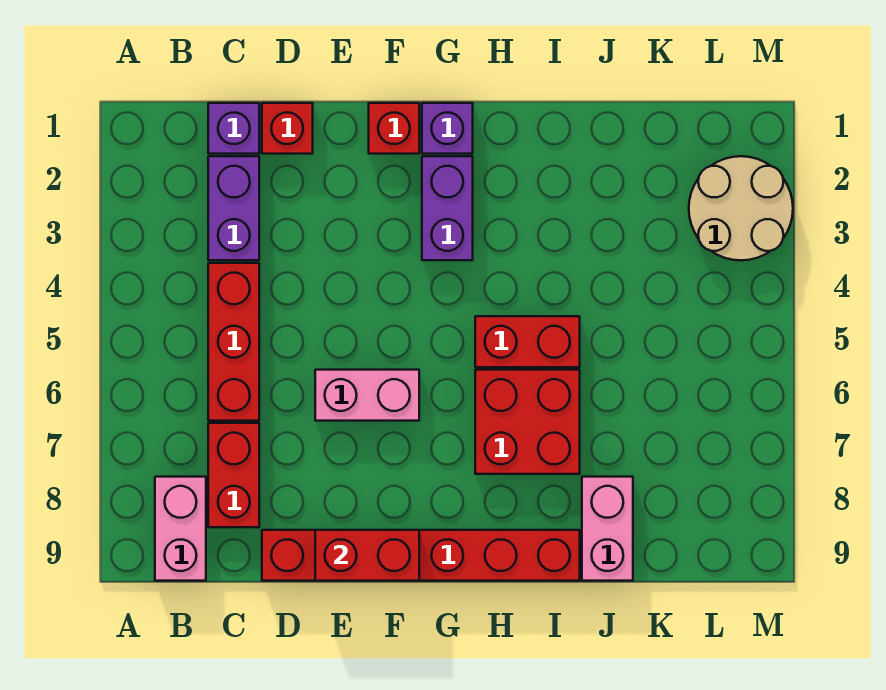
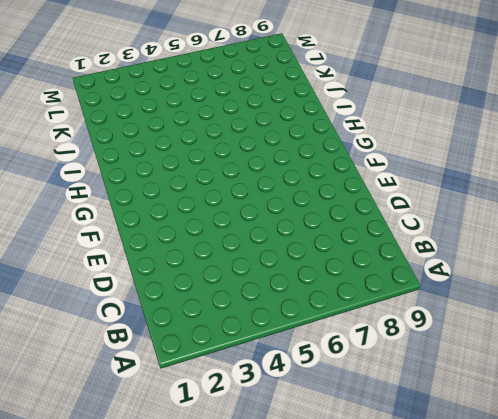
none -> pink 1x2 brick [155,477,206,581]
none -> purple 1x1 brick [208,103,259,154]
none -> purple 1x2 brick [208,156,259,260]

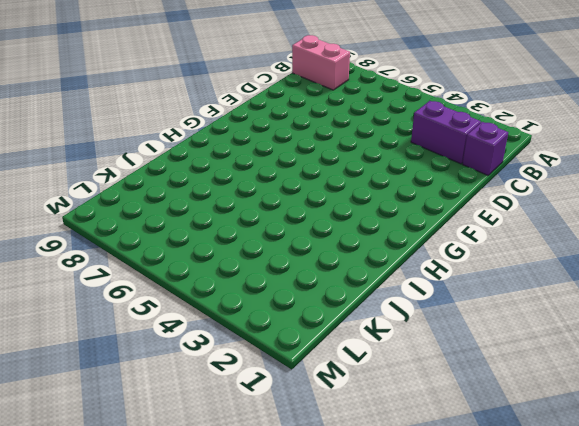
none -> red 1x3 brick [208,263,259,421]
none -> red 1x2 brick [208,423,259,527]
none -> red 1x1 brick [262,103,313,154]

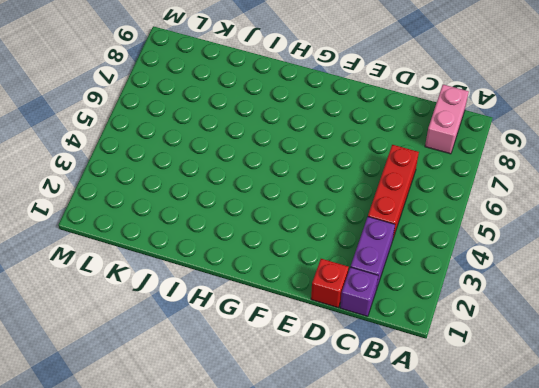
none -> red 1x2 brick [208,423,259,527]
none -> red 1x6 brick [262,530,580,581]
none -> pink 1x2 brick [315,370,419,421]

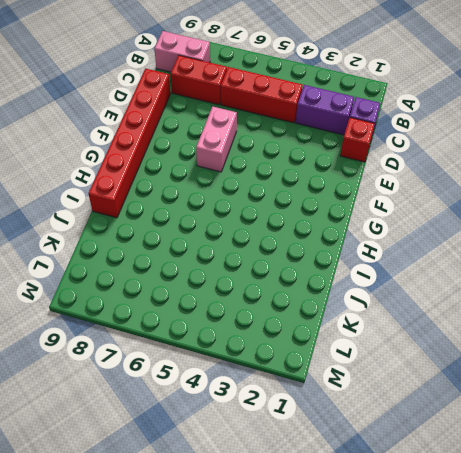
none -> red 1x1 brick [369,103,419,154]
none -> purple 1x1 brick [422,103,473,154]
none -> purple 1x2 brick [422,156,473,260]

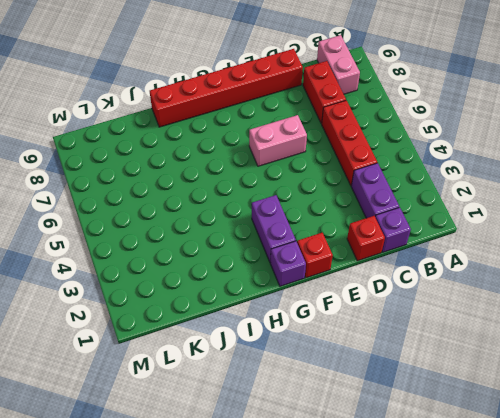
none -> red 1x2 brick [475,316,580,367]
none -> red 2x2 brick [475,370,580,474]
none -> pink 1x2 brick [582,477,633,581]

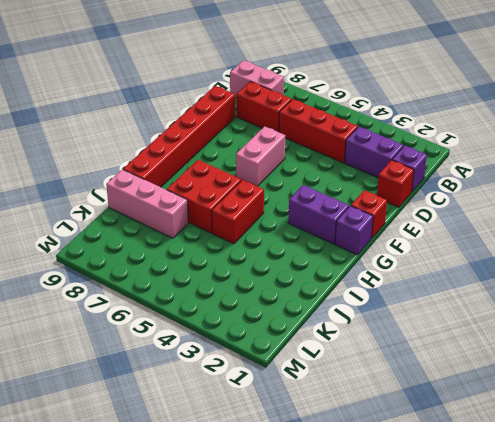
pink 1x3 brick [106,169,188,238] -> pink 1x2 brick [582,477,633,581]
none -> tan 2x2 round brick [689,156,793,260]
none -> red 1x2 brick [315,530,419,581]

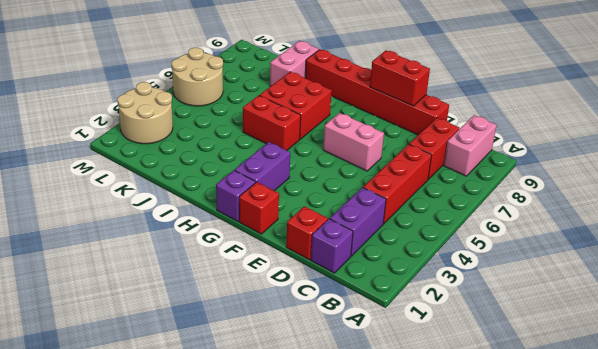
tan 2x2 round brick [171,48,223,106] -> none

